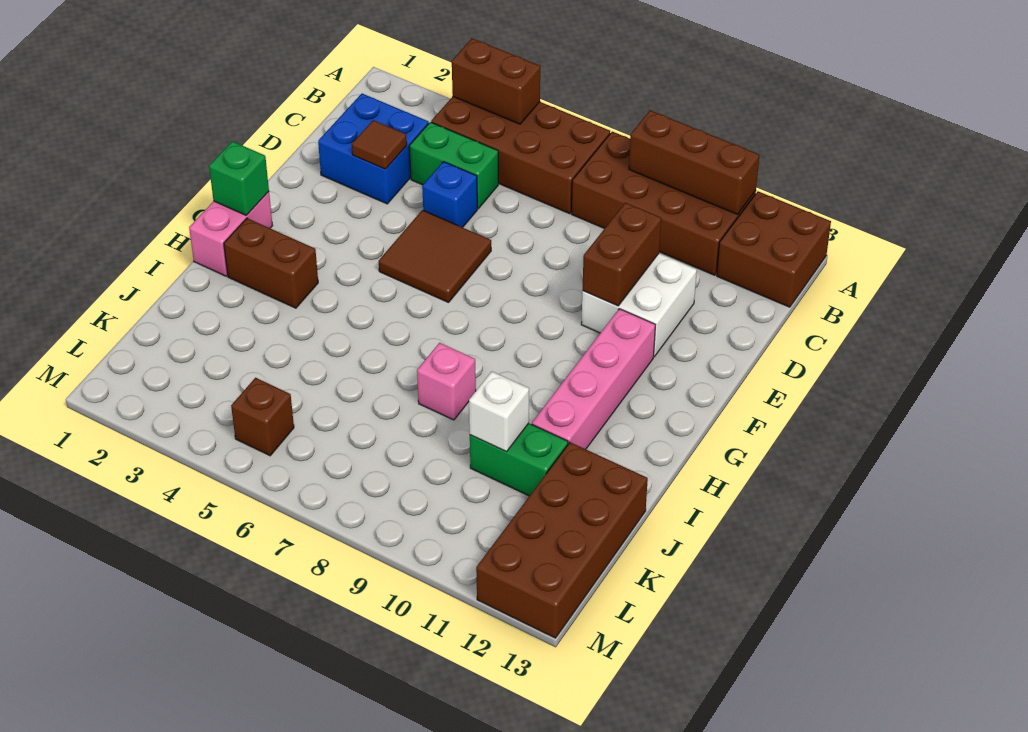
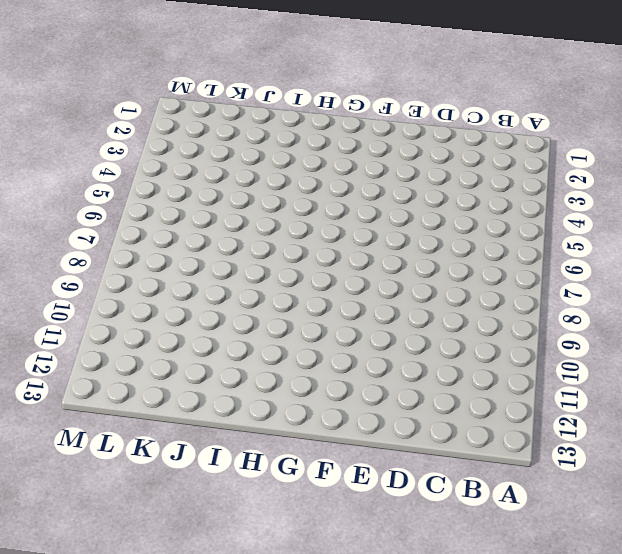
none -> brown 2x4 brick [431,97,610,214]
none -> brown 2x4 brick [571,132,756,275]
none -> brown 2x2 brick [717,191,831,307]

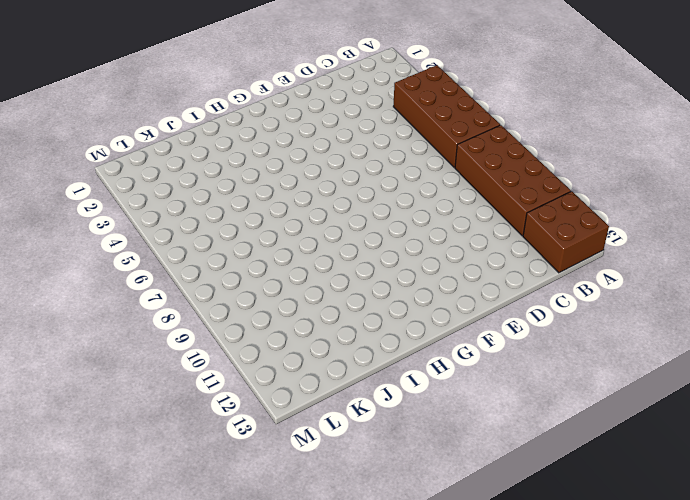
none -> blue 2x2 brick [318,94,429,204]
none -> green 1x2 brick [409,122,498,209]
none -> blue 1x1 brick [422,162,477,227]

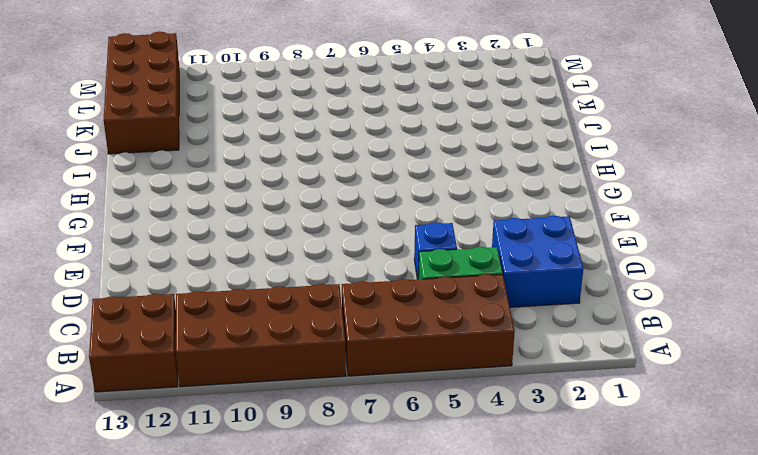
none -> white 2x2 brick [581,253,697,357]
none -> brown 2x2 tile [379,210,491,303]
none -> pink 1x4 brick [532,309,655,449]

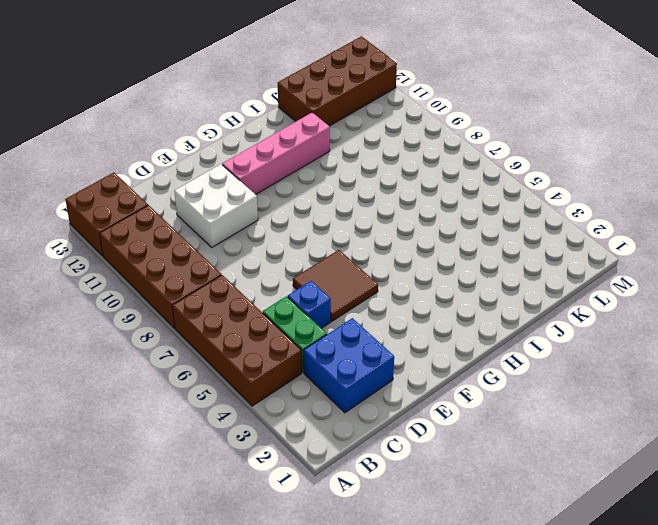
none -> pink 1x2 brick [189,192,273,276]
none -> brown 1x2 brick [224,218,318,308]
none -> pink 1x1 brick [417,343,476,420]

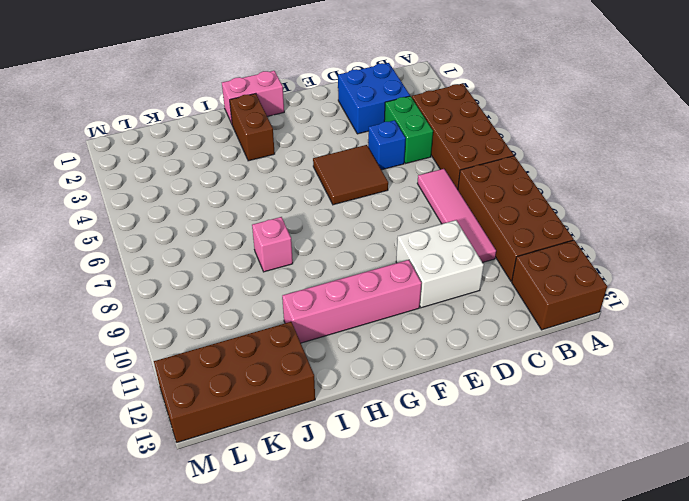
pink 1x4 tile [417,169,496,262] -> none
none -> green 1x2 brick [470,423,568,496]
none -> brown 1x1 brick [231,378,294,456]
none -> brown 1x2 brick [452,38,540,124]

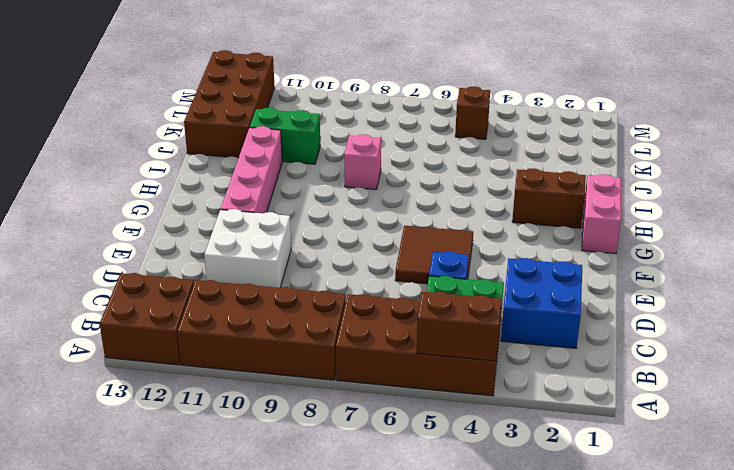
none -> brown 1x3 brick [629,110,759,214]
none -> brown 1x1 tile [352,120,407,169]
none -> brown 1x2 brick [583,203,661,306]

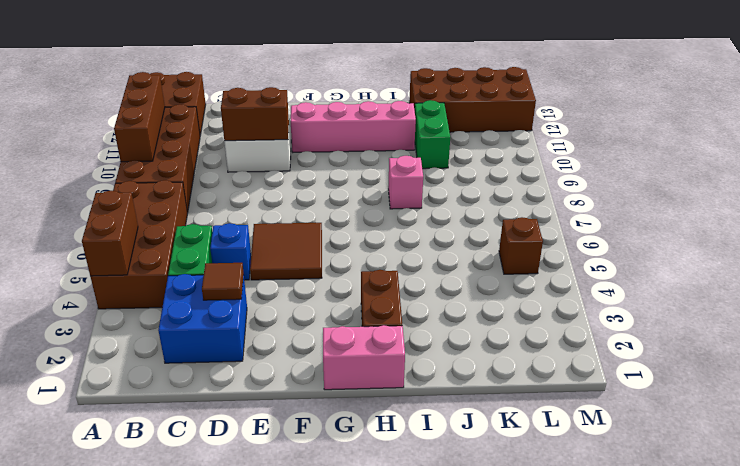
none -> green 1x1 brick [209,141,269,215]
none -> white 1x1 brick [469,371,529,452]

